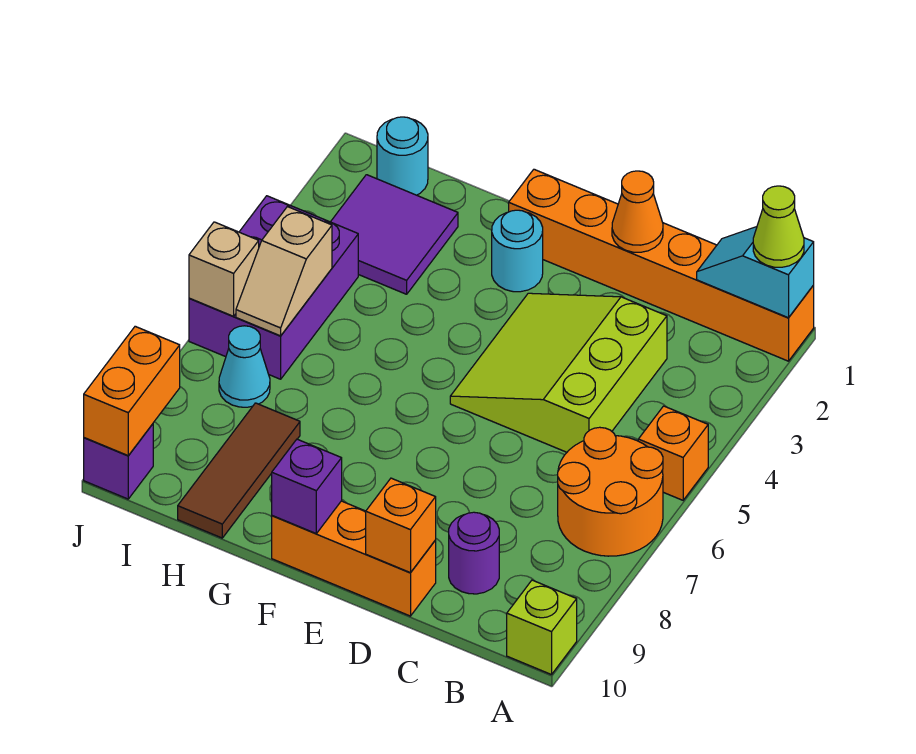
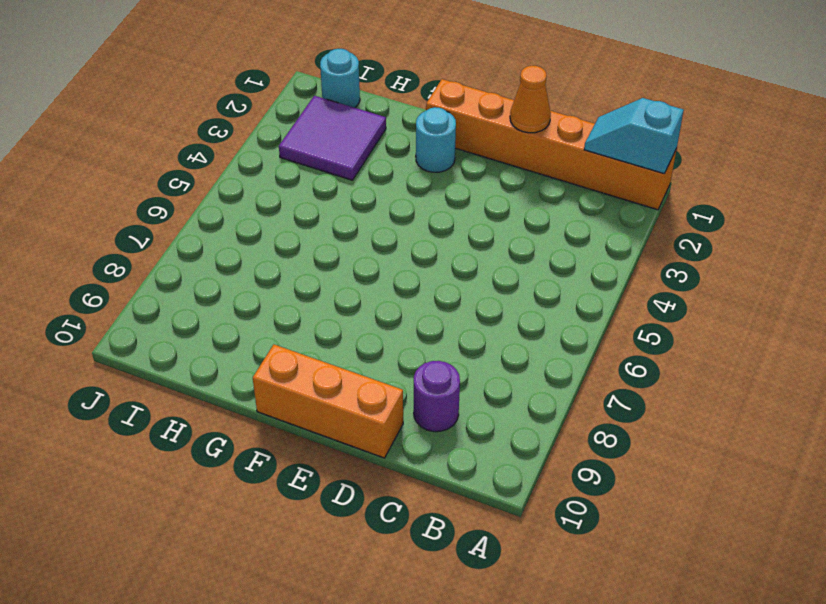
none -> orange 1x1 brick [638,406,708,500]
none -> orange 2x2 round brick [558,427,663,556]
none -> lime 1x1 brick [507,580,577,675]

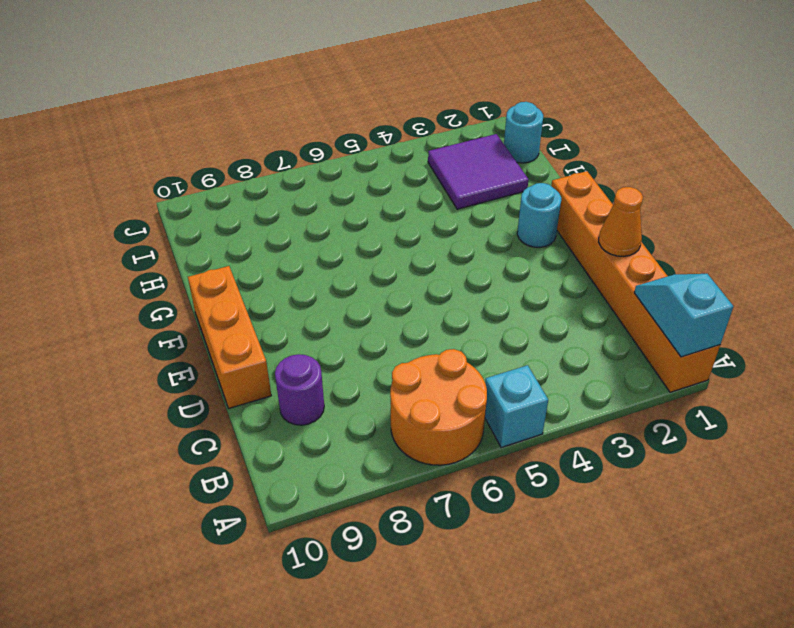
cyan 1x1 brick [485,365,548,448] -> orange 1x1 brick [638,406,708,500]
none -> lime 1x1 brick [507,580,577,675]
none -> lime 3x3 slope [450,293,667,452]
none -> brown 1x3 tile [178,403,300,538]

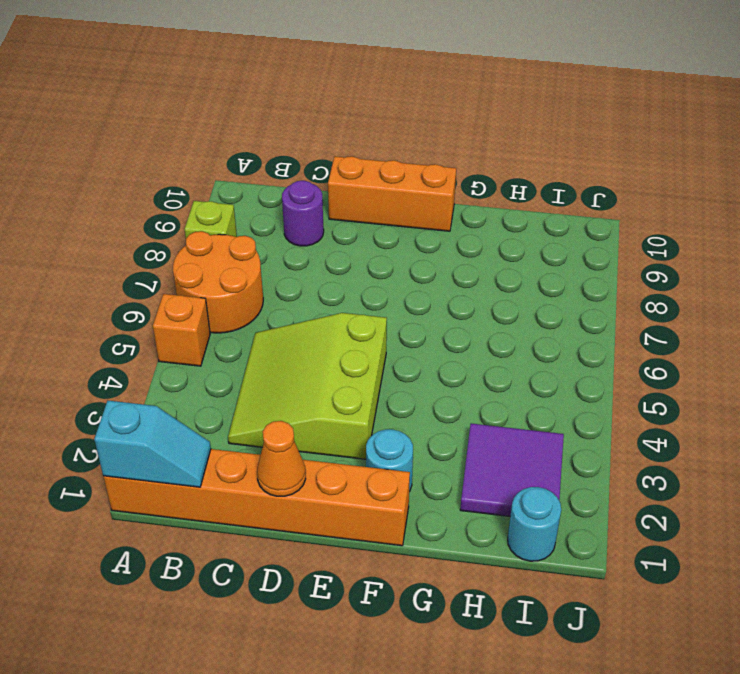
lime 1x1 brick [184,201,237,238] -> lime 1x1 brick moved to [507,580,577,675]
lime 3x3 slope [228,313,387,459] -> lime 3x3 slope turned to [450,293,667,452]
none -> brown 1x3 tile [178,403,300,538]
none -> purple 2x3 brick [189,196,358,379]
none -> cyan 1x1 cone [219,326,270,407]

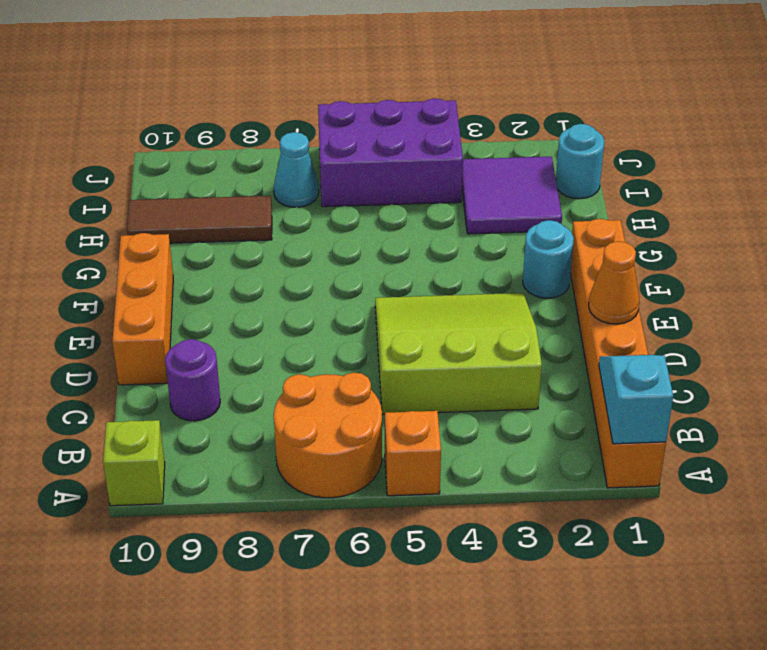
none -> purple 1x1 brick [84,424,153,499]
none -> orange 1x1 brick [366,478,436,573]
none -> purple 1x1 brick [272,439,342,533]

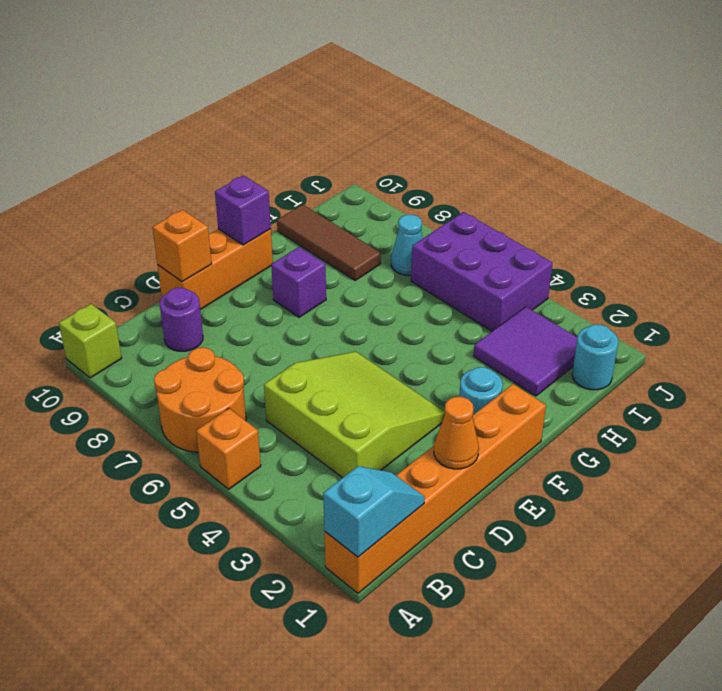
purple 1x1 brick [271,247,326,317] -> purple 1x1 brick moved to [84,424,153,499]
none -> tan 1x2 slope [236,207,332,336]
none -> tan 1x1 brick [189,222,259,316]
none -> orange 1x2 brick [84,326,180,456]

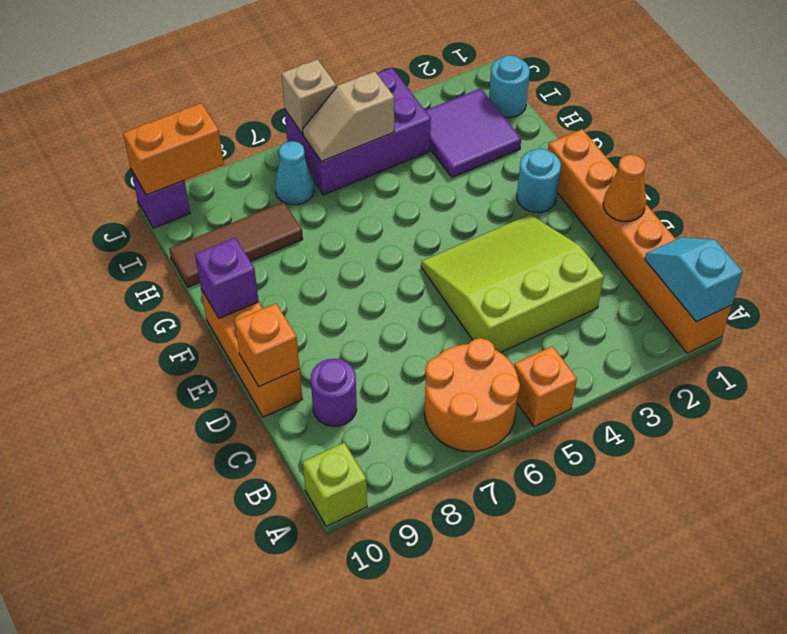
none -> lime 1x1 cone [753,186,804,267]

